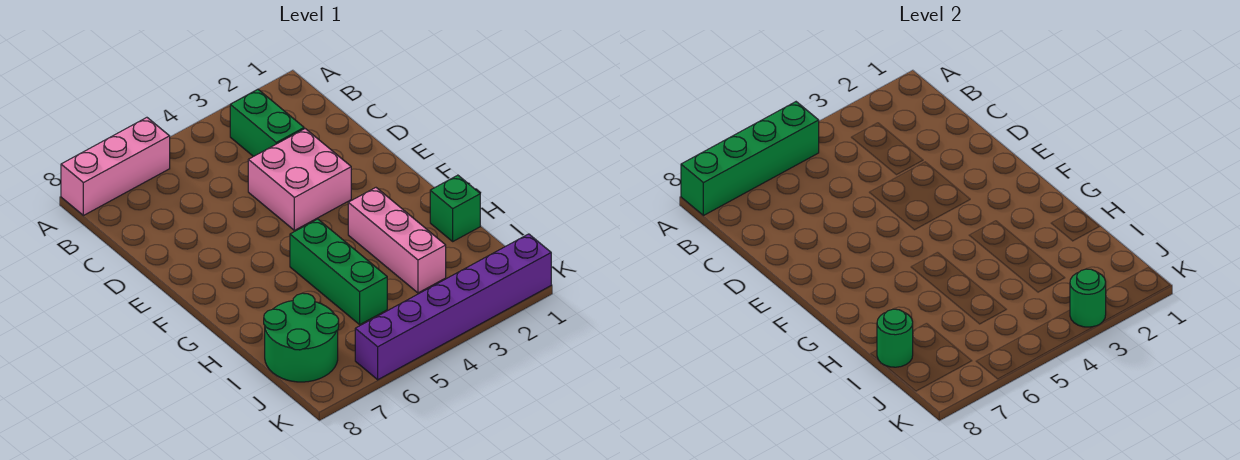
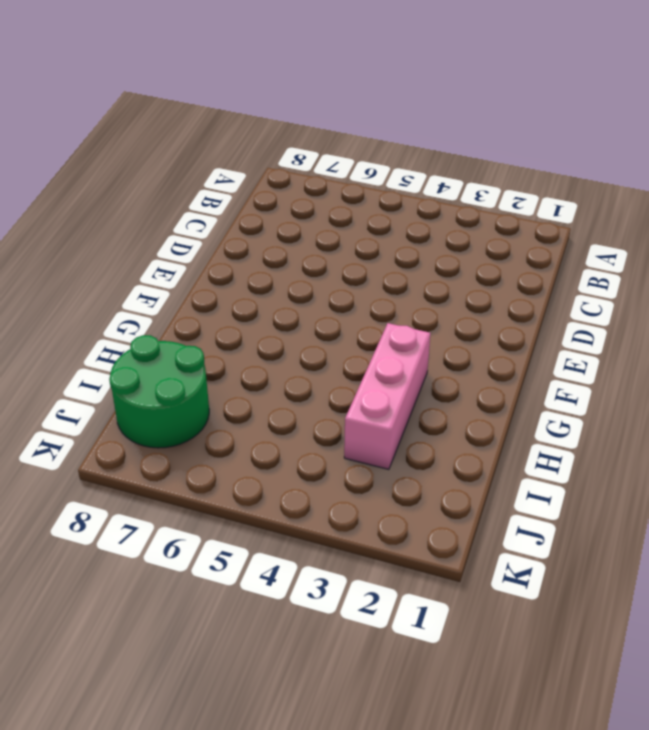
none -> pink 1x3 brick [61,118,170,216]
none -> green 1x2 brick [230,89,304,157]

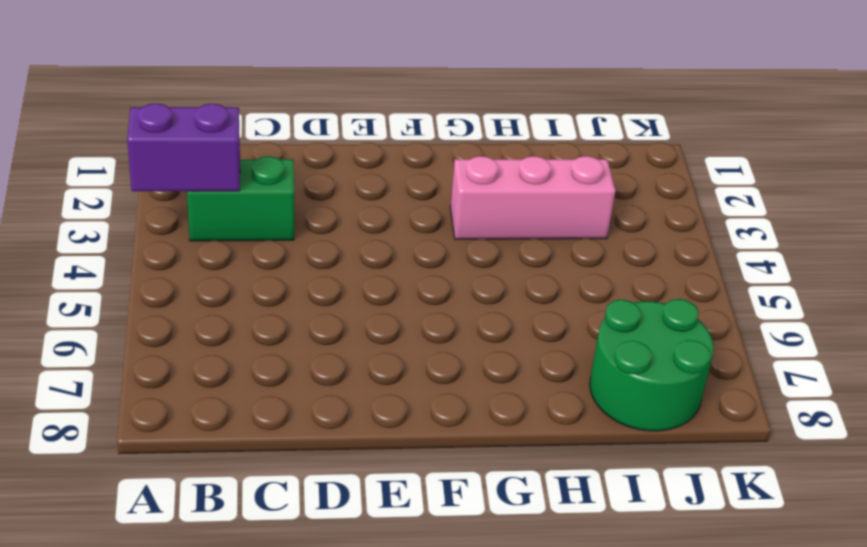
purple 1x2 brick [127,104,240,191] -> none
none -> pink 1x3 brick [61,118,170,216]
none -> pink 2x2 brick [248,129,351,230]

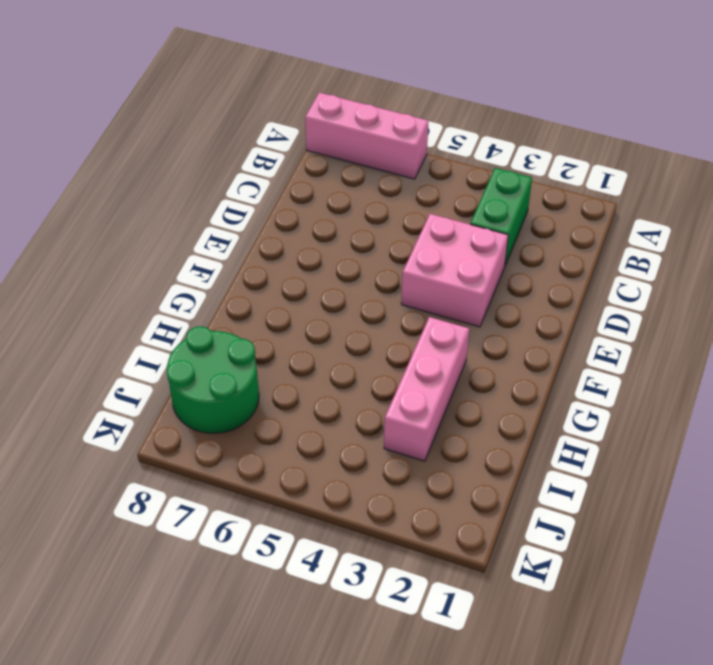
none -> green 1x3 brick [290,219,387,324]
none -> green 1x1 brick [430,175,480,241]

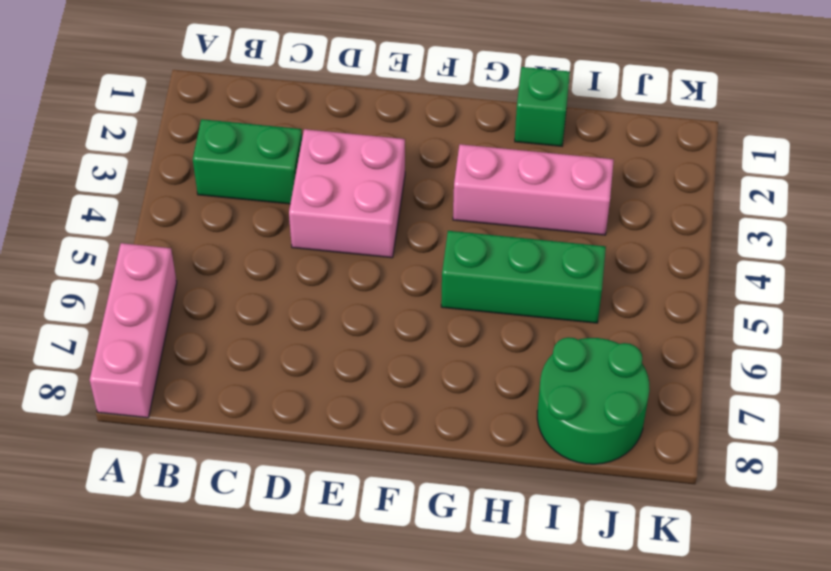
none -> purple 1x6 brick [355,234,551,380]
none -> green 1x4 brick [681,102,819,216]

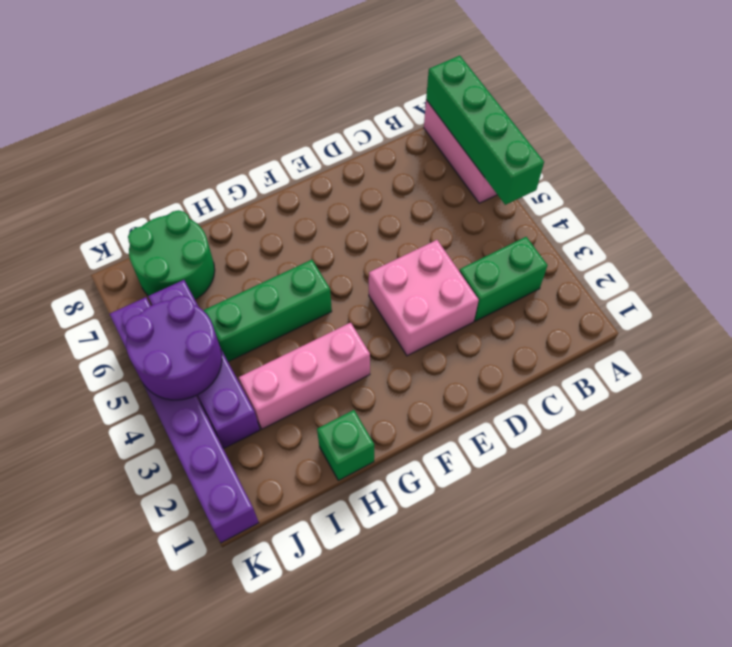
purple 1x4 brick [148,280,260,448] -> none
purple 2x2 round brick [125,296,222,400] -> none
none -> green 1x1 round brick [877,309,913,367]
none -> green 1x1 round brick [1070,269,1106,327]

